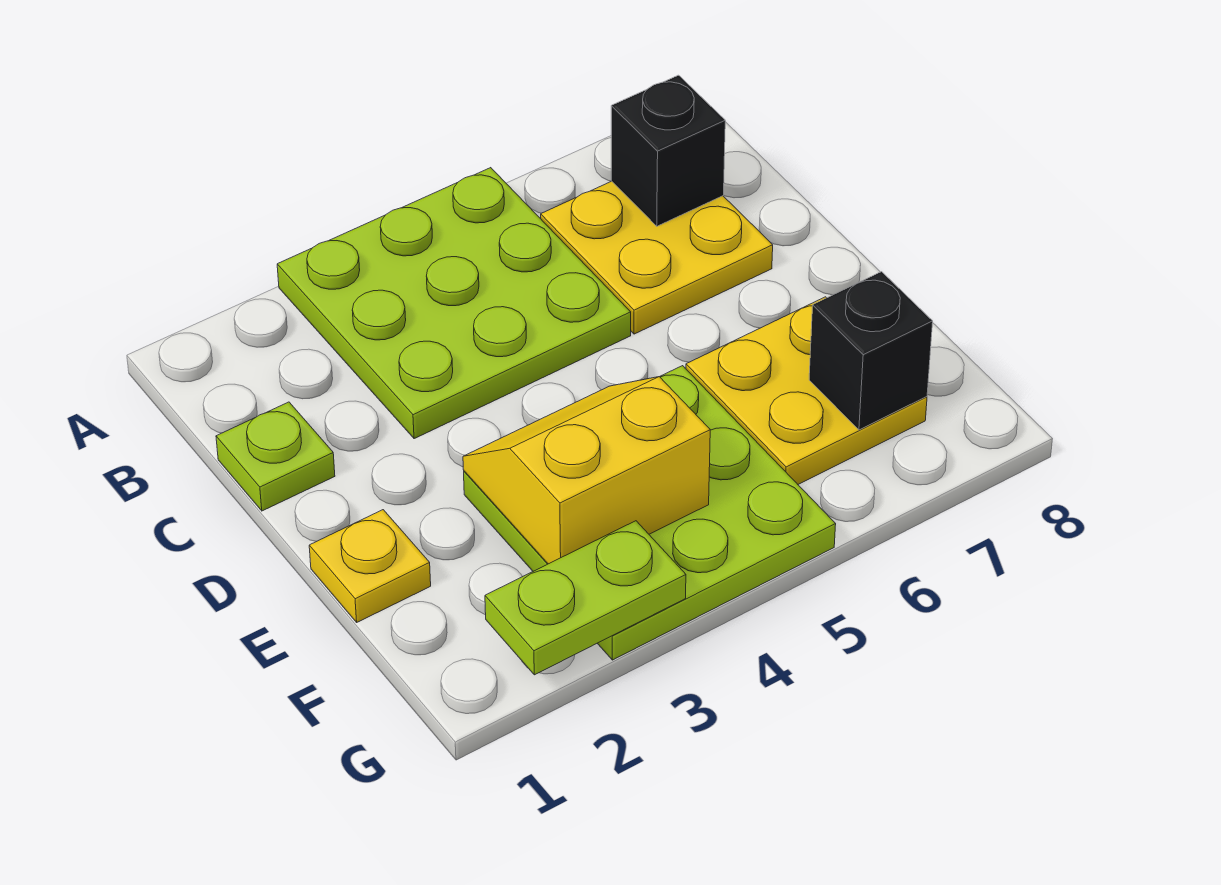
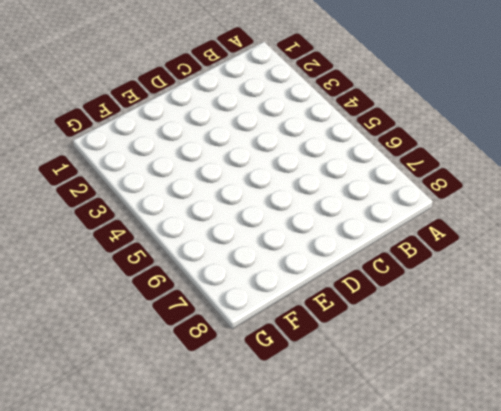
none -> lime 3x3 plate [277,168,631,439]
none -> yellow 2x2 plate [541,181,773,334]

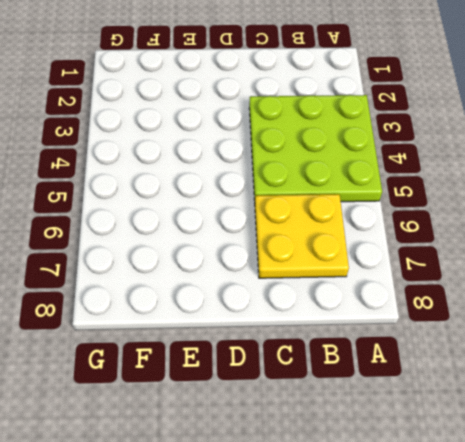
none -> lime 1x1 plate [216,402,335,511]
none -> yellow 1x1 plate [309,510,431,622]

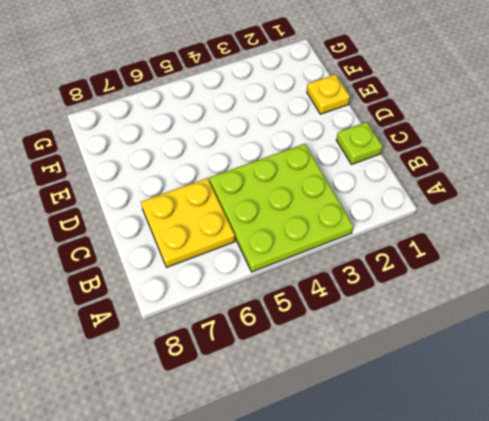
none -> lime 3x3 plate [464,366,836,660]
none -> yellow 2x2 plate [686,297,927,484]

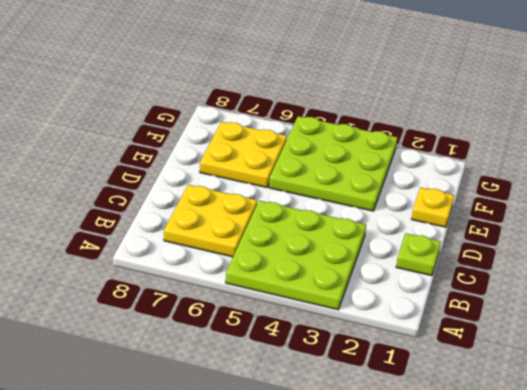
none -> black 1x1 brick [611,75,725,226]
none -> yellow 2x2 slope [463,377,710,564]

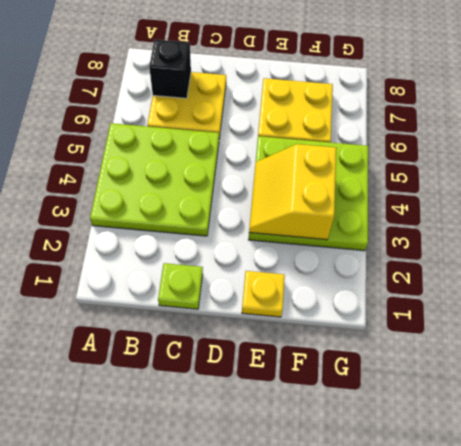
none -> black 1x1 brick [809,272,933,430]
none -> lime 1x2 plate [485,521,686,675]

